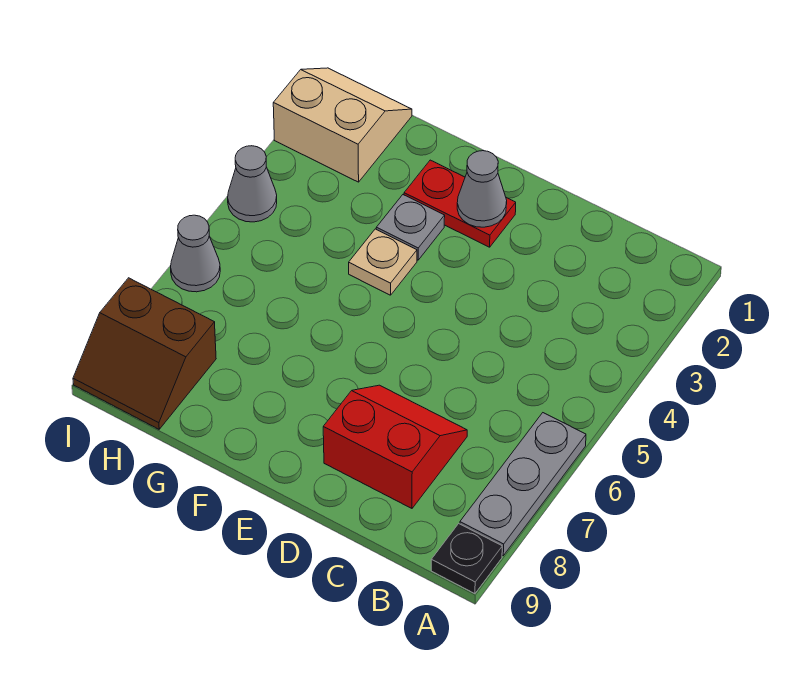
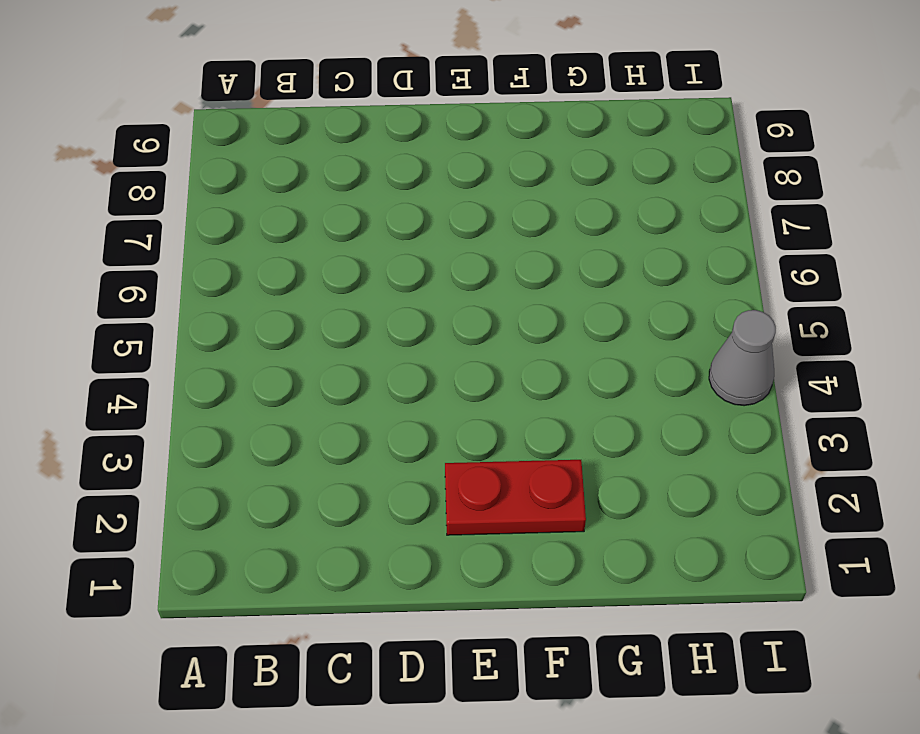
none -> grey 1x3 plate [460,413,586,556]
none -> black 1x1 plate [431,524,502,594]

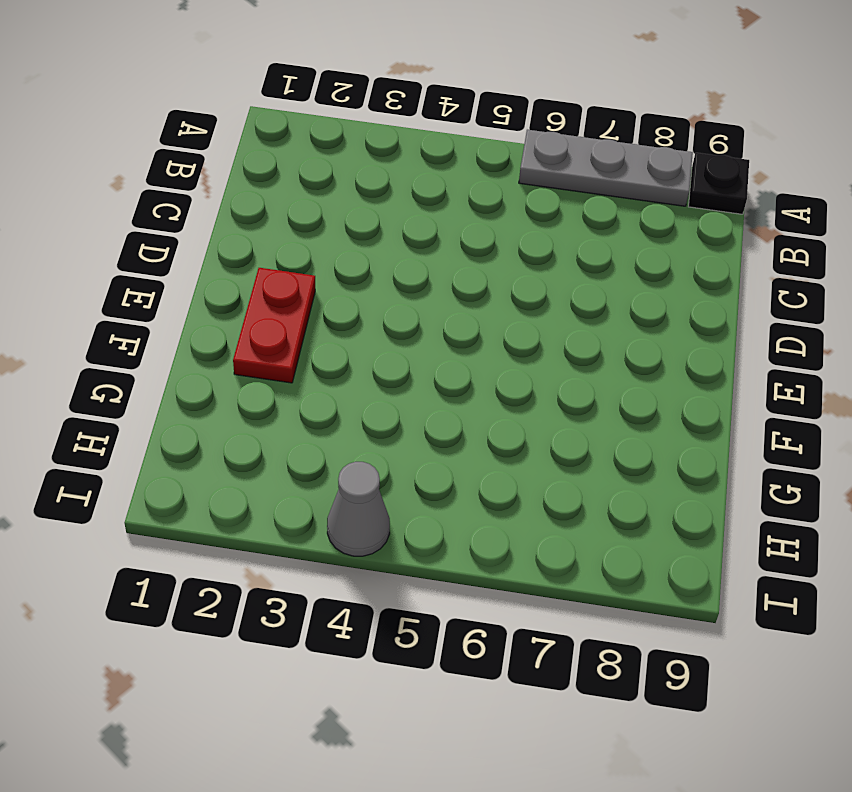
none -> red 2x2 slope [323,385,467,508]
none -> grey 1x1 plate [376,195,445,260]

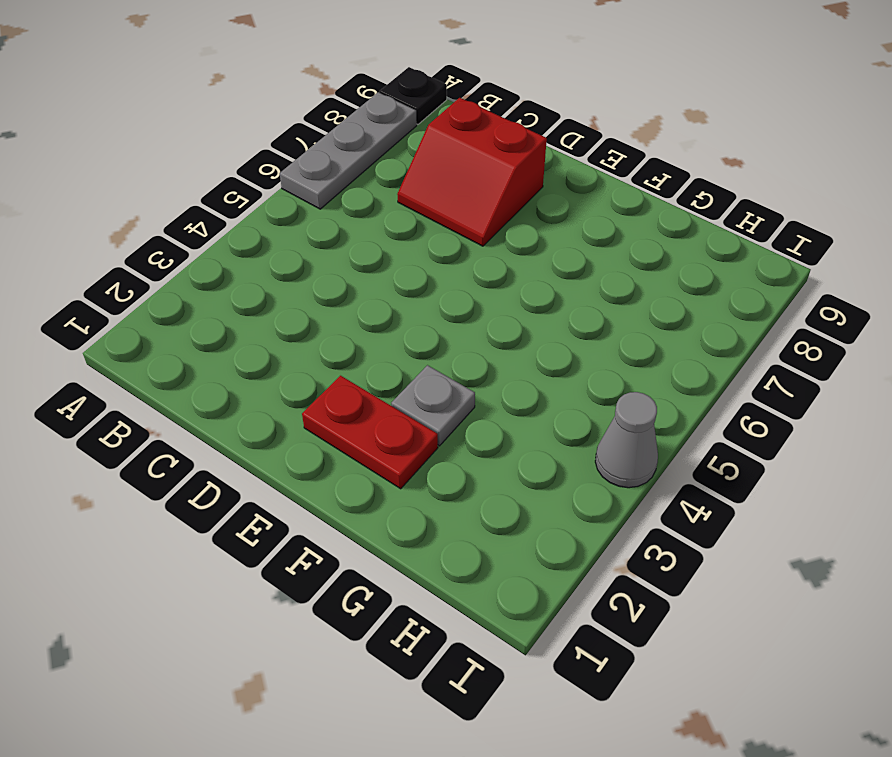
none -> tan 1x1 plate [349,229,417,295]
none -> tan 2x2 slope [273,68,412,182]

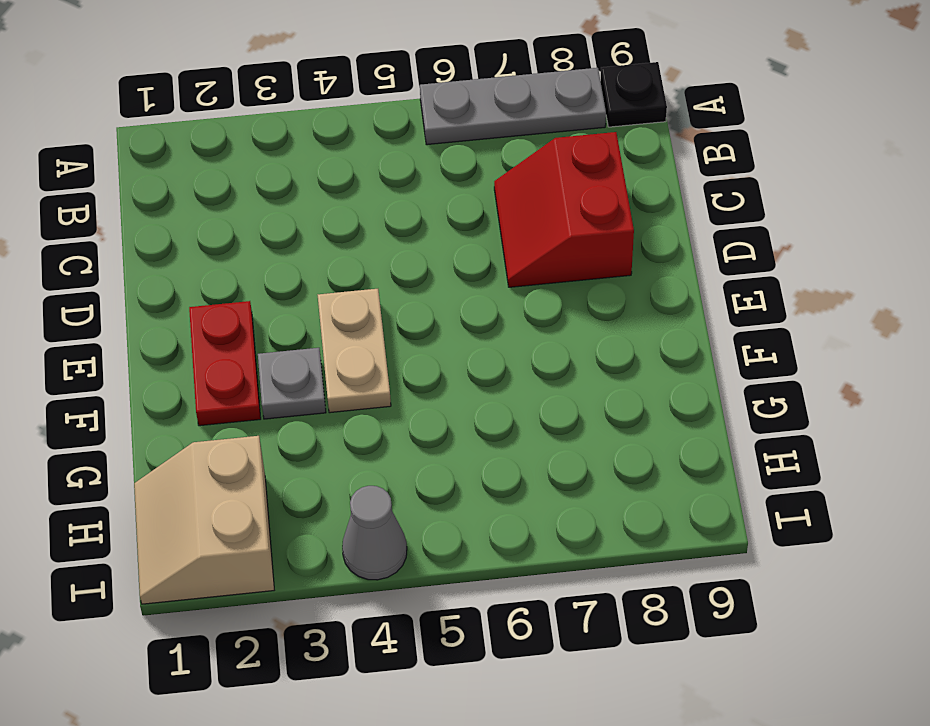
tan 1x2 plate [318,289,391,413] -> tan 1x1 plate [349,229,417,295]
none -> brown 2x2 slope [73,278,216,429]
none -> grey 1x1 cone [171,215,220,292]

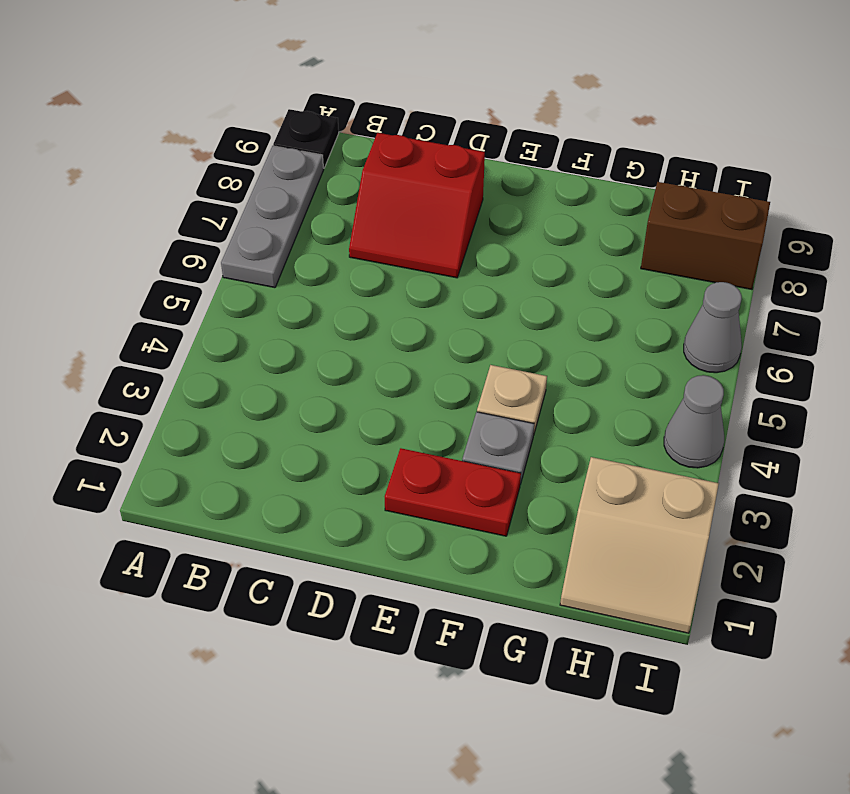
none -> grey 1x1 cone [457,151,507,227]

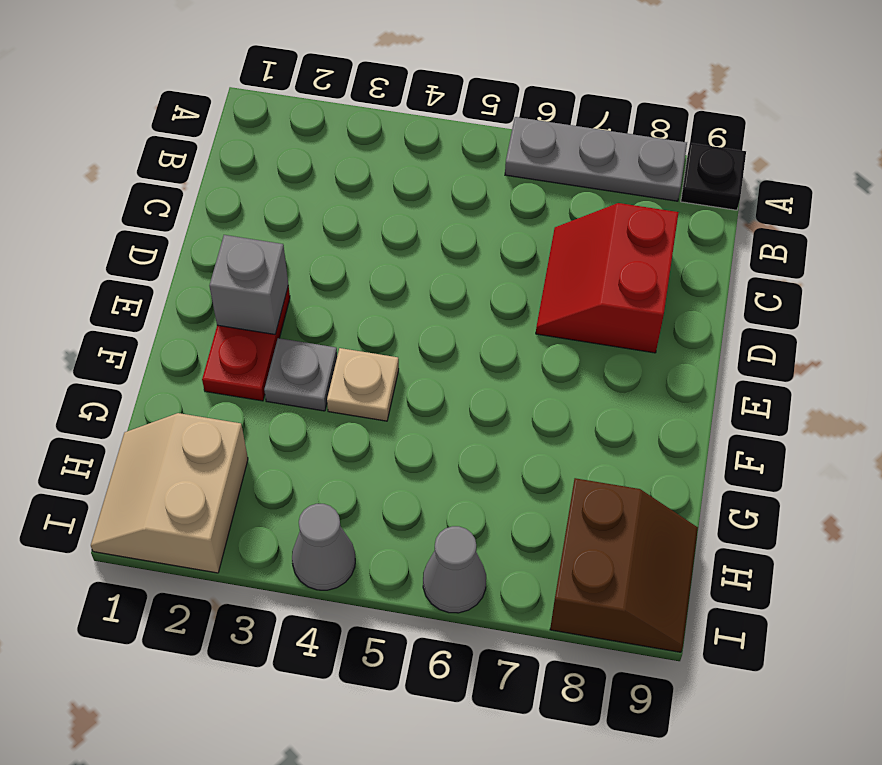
grey 1x1 brick [209,235,288,334] -> grey 1x1 cone [457,151,507,227]

